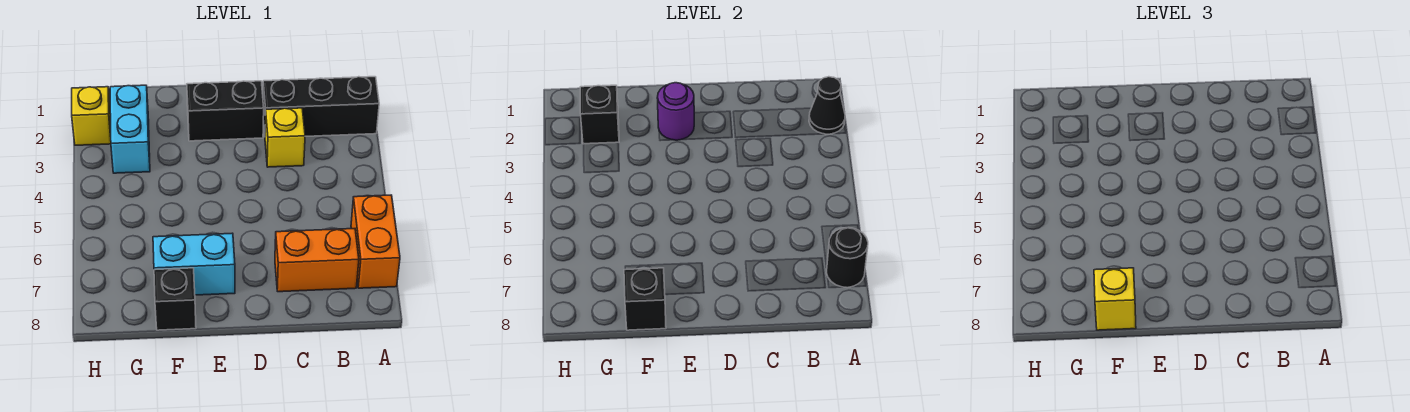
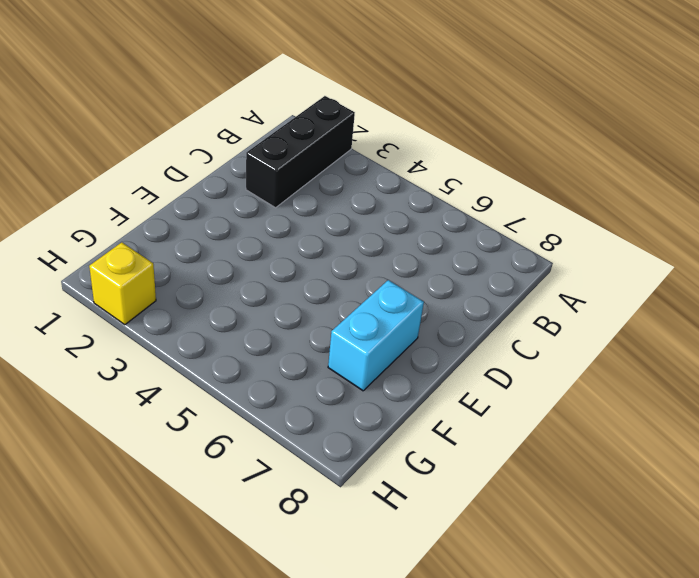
none -> orange 1x2 brick [351,195,400,288]
none -> orange 1x2 brick [275,229,359,292]
none -> yellow 1x1 brick [265,108,305,167]

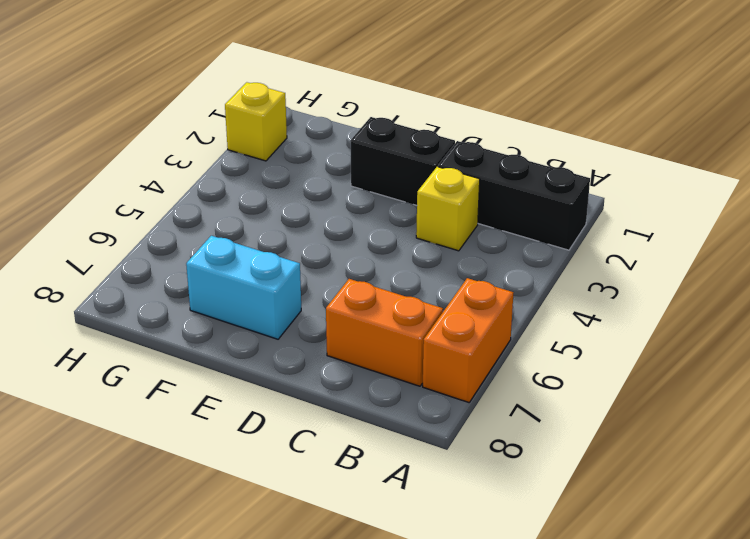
none -> black 1x1 brick [154,268,196,330]
none -> cyan 1x2 brick [110,85,150,173]
none -> black 1x1 cone [809,77,845,134]

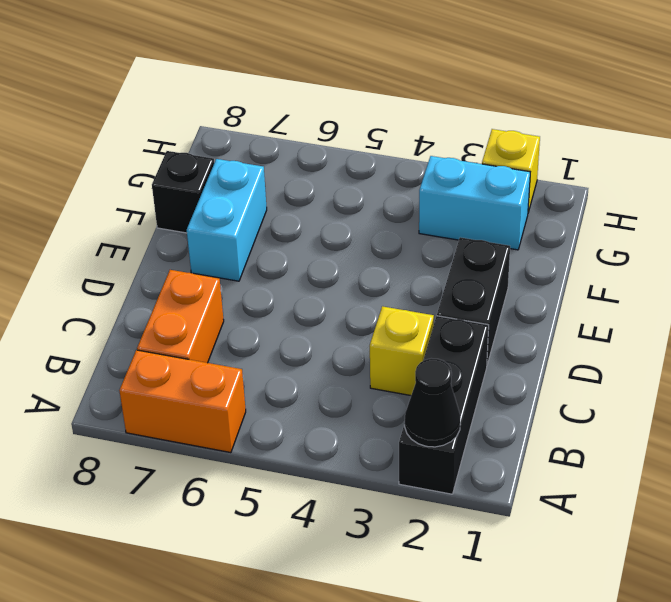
none -> black 1x1 round brick [826,228,868,288]
none -> purple 1x1 round brick [657,83,694,140]
none -> black 1x1 brick [624,268,666,330]

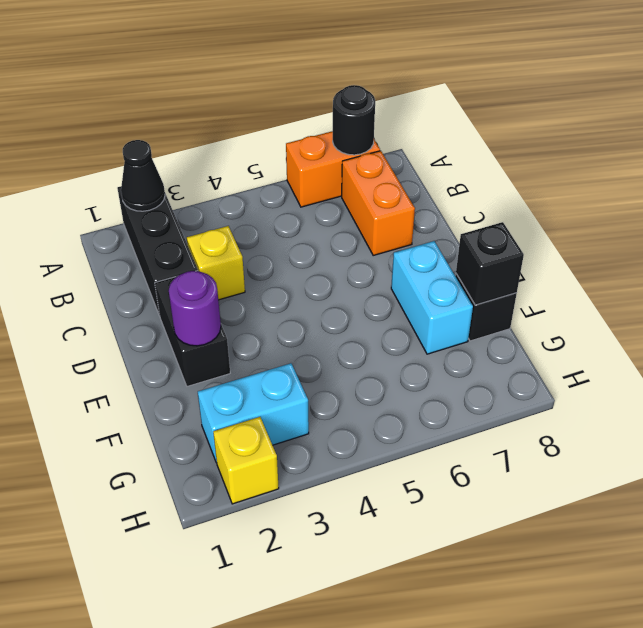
none -> black 1x1 brick [580,85,619,144]
none -> yellow 1x1 brick [1094,268,1136,330]

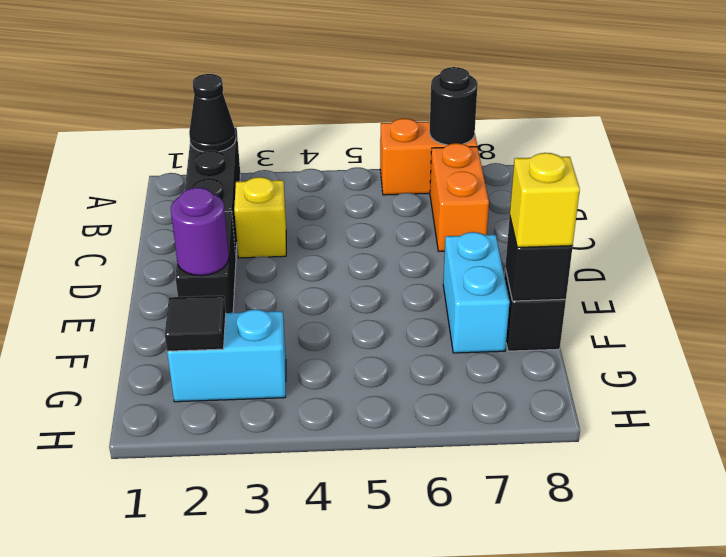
black 1x1 tile [165,296,226,351] -> black 1x1 brick [580,85,619,144]
none -> yellow 1x1 brick [72,87,111,145]

